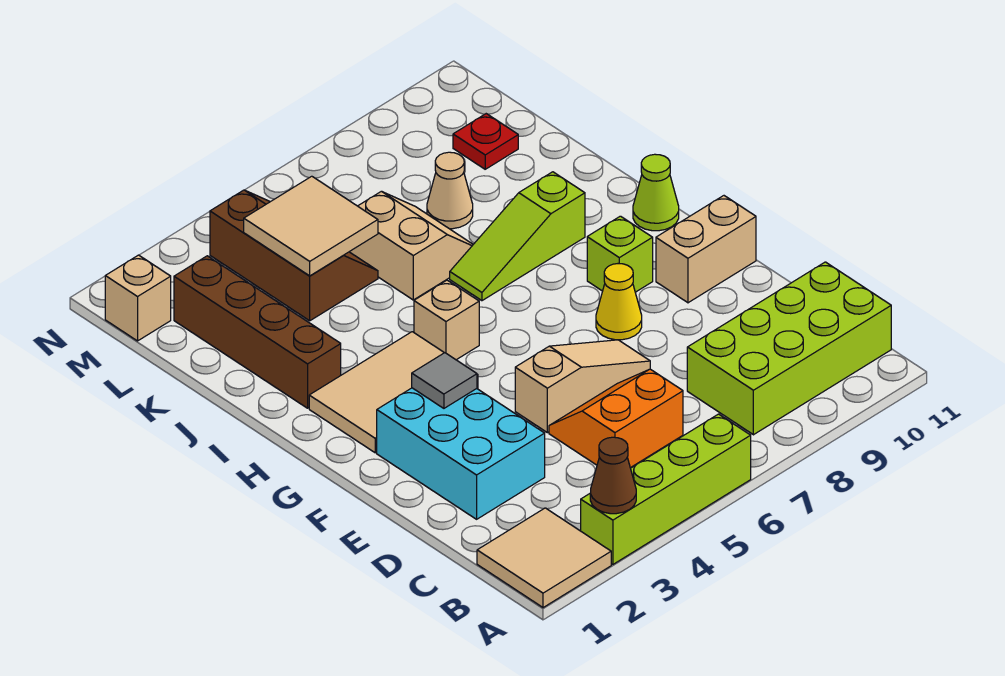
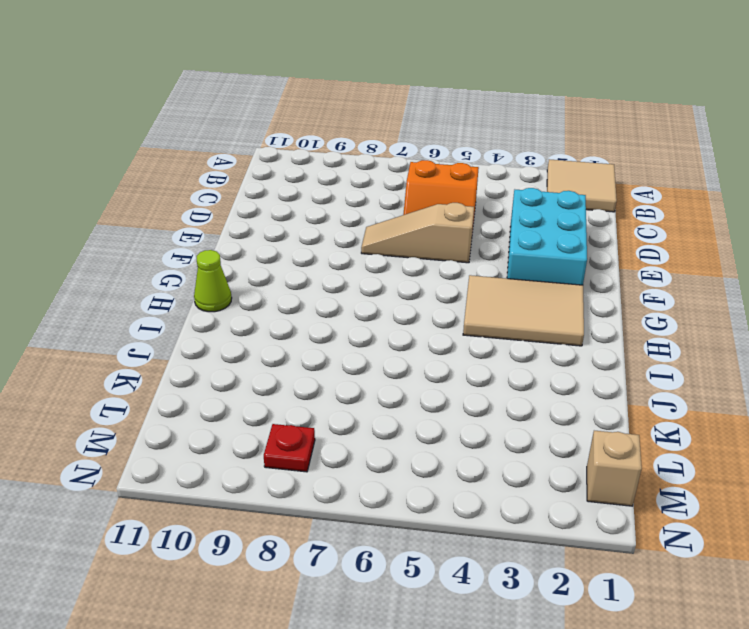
red 1x1 plate [264,424,315,472] -> red 1x1 plate moved to [453,114,518,169]
none -> lime 1x4 brick [581,414,751,564]
none -> lime 2x4 brick [687,262,891,435]
none -> yellow 1x1 cone [596,264,642,340]

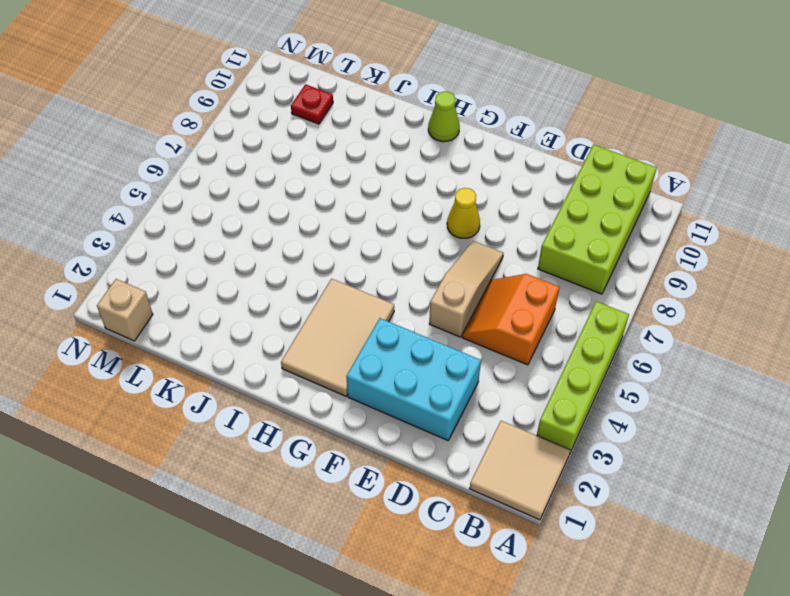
none -> tan 1x2 brick [656,196,756,303]
none -> lime 1x1 brick [587,216,653,292]
none -> tan 1x1 brick [414,280,479,360]

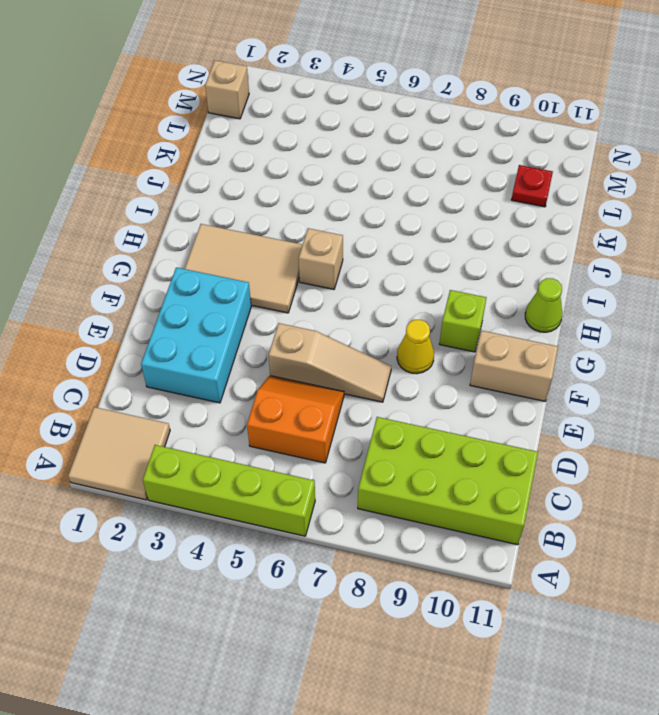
none -> brown 1x4 brick [174,256,341,408]
none -> lime 1x3 slope [450,172,585,301]
none -> tan 2x2 slope [350,191,473,300]

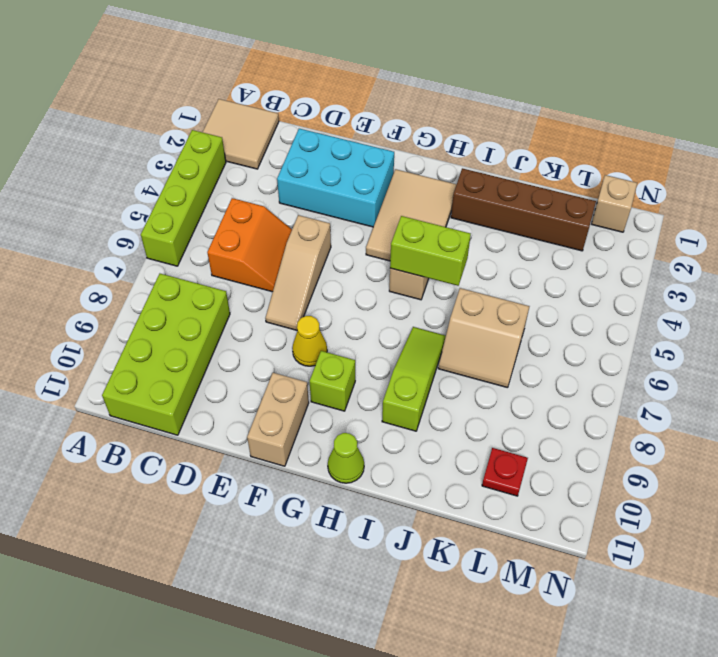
lime 1x2 brick [390,216,471,286] -> none
none -> brown 2x3 slope [210,190,378,321]
none -> tan 1x1 cone [427,152,473,229]
none -> brown 1x1 cone [590,437,636,514]

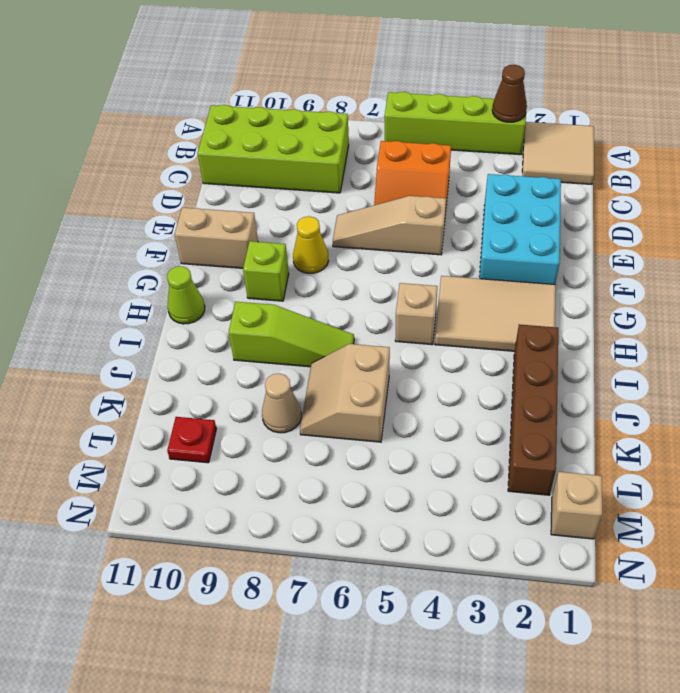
none -> brown 2x3 slope [210,190,378,321]
none -> grey 1x1 tile [412,353,477,408]
none -> tan 2x2 tile [244,176,378,276]

